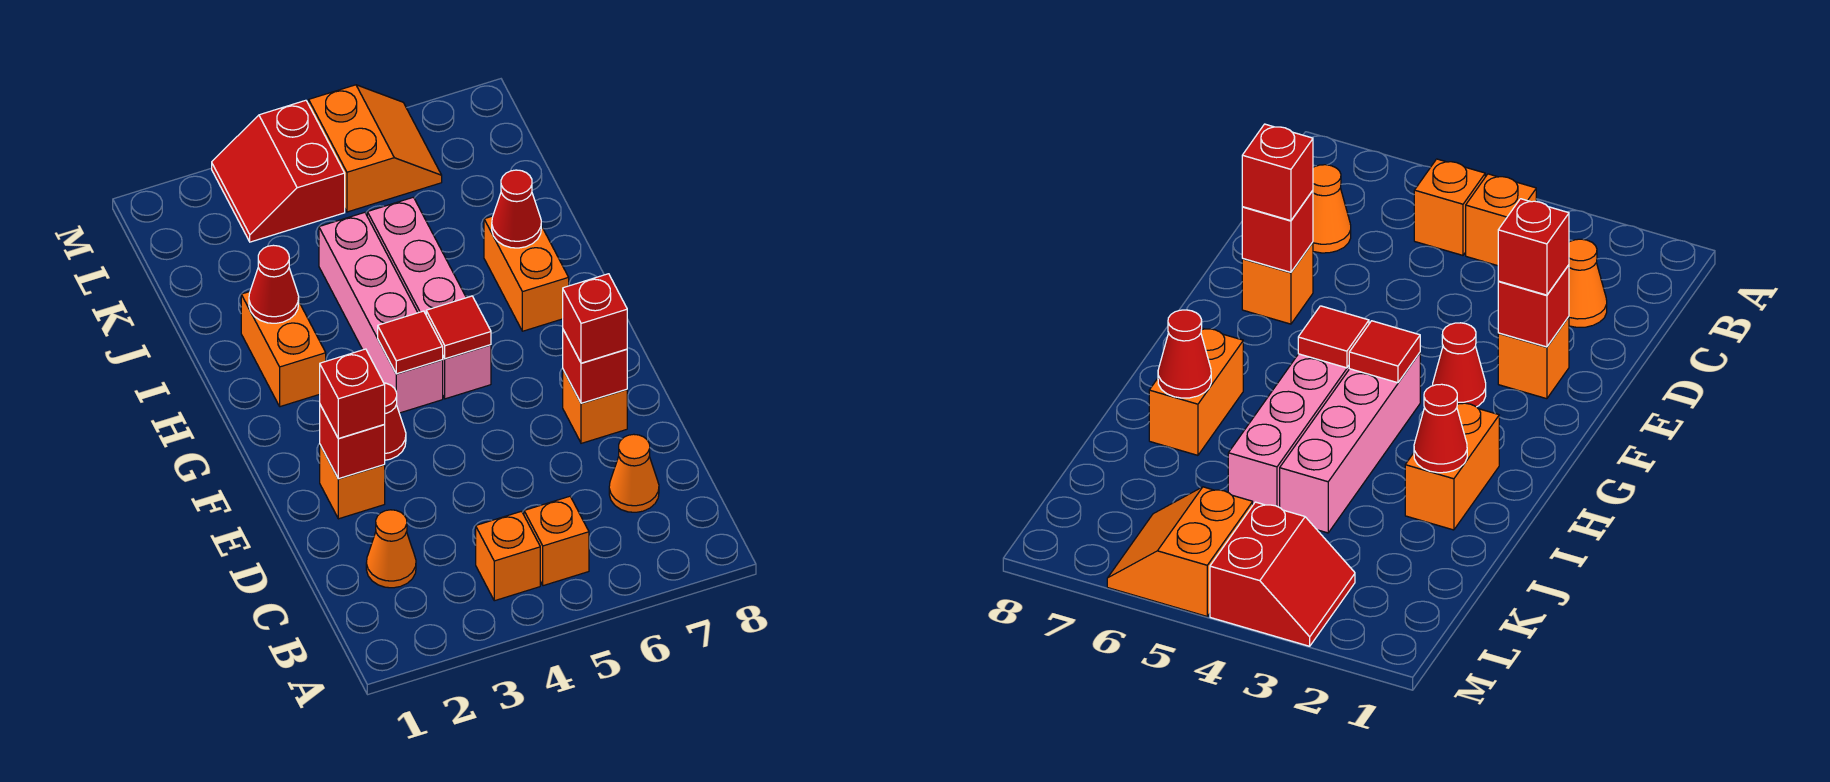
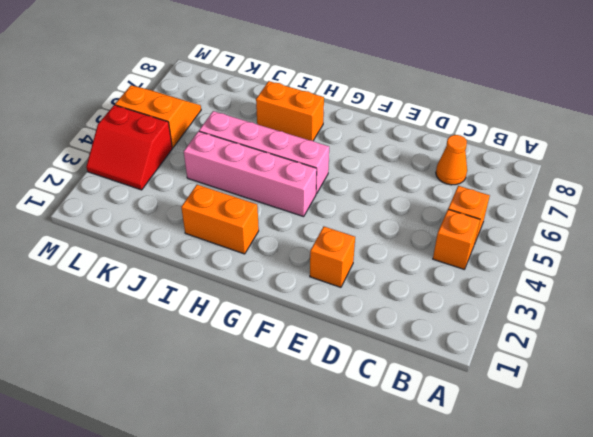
none -> orange 1x1 cone [366,510,416,588]
none -> orange 1x1 brick [563,370,627,443]
none -> red 1x1 cone [384,383,406,460]

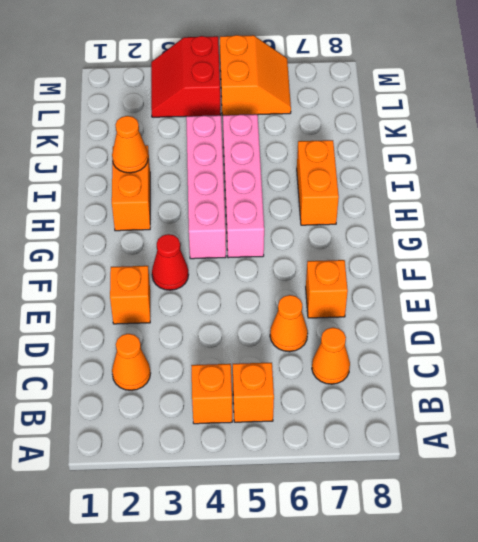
orange 1x1 cone [270,295,308,352] -> none
orange 1x1 cone [112,116,148,173] -> red 1x1 cone [249,245,299,323]
none -> red 1x1 brick [320,405,385,479]
none -> red 1x1 brick [563,330,627,403]
none -> red 1x1 tile [378,311,443,374]

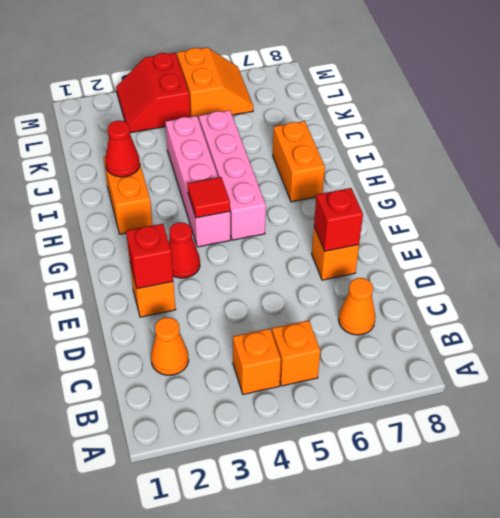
none -> red 1x1 tile [426,296,491,359]
none -> red 1x1 cone [492,170,541,248]
none -> red 1x1 brick [320,349,385,438]

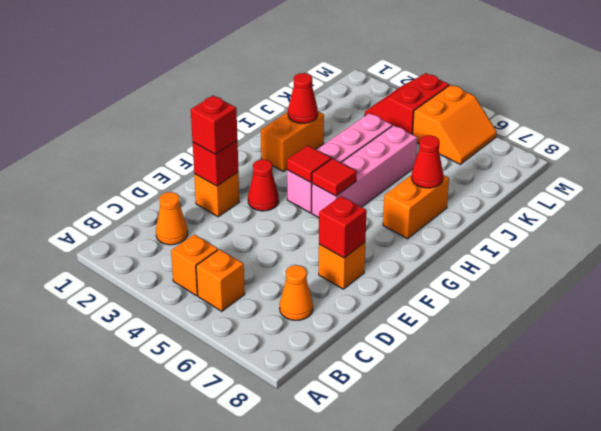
none -> red 1x1 brick [563,274,627,363]

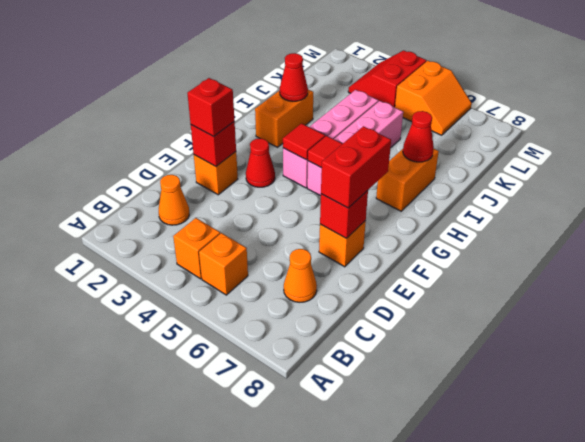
red 1x2 brick [321,126,391,208] -> red 1x1 brick [563,274,627,363]

